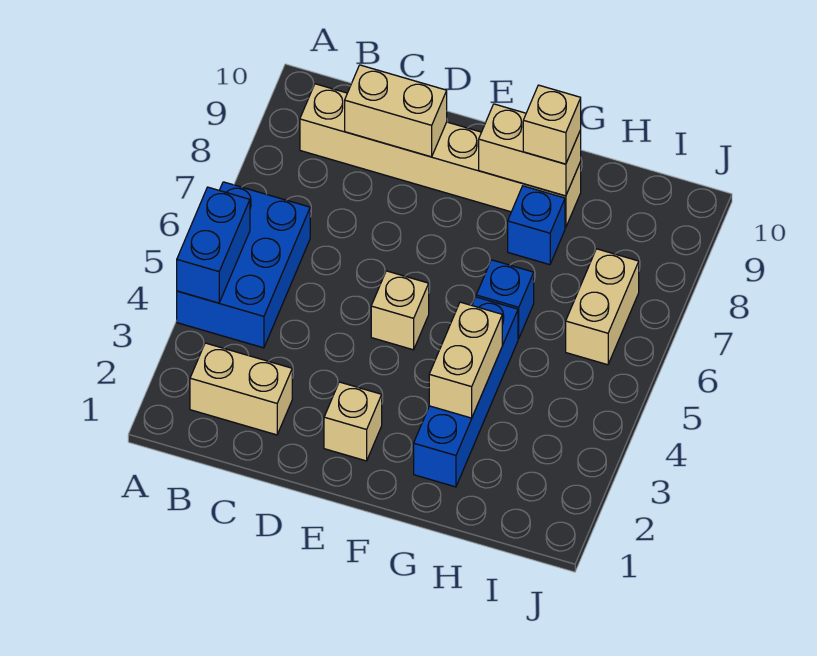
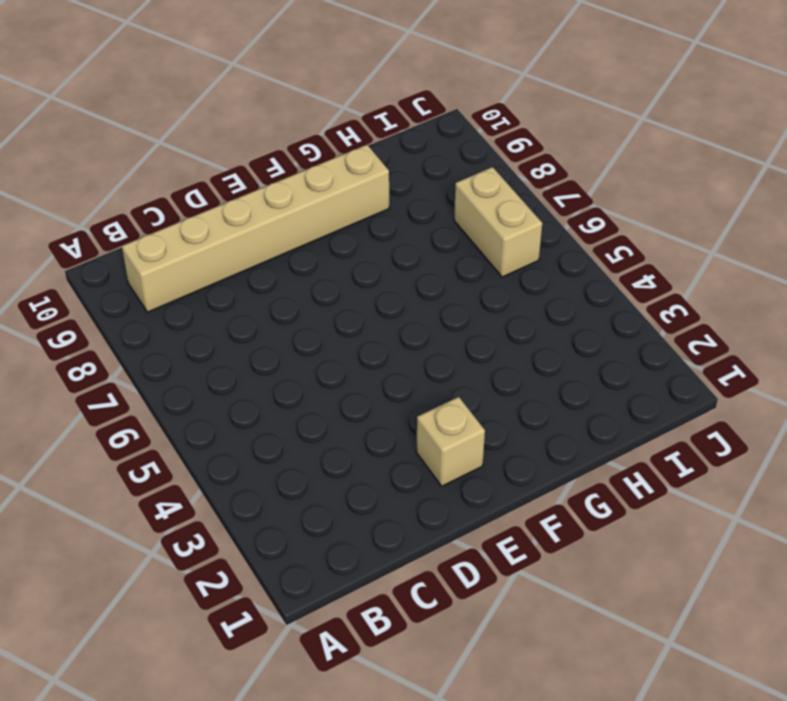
none -> blue 2x3 brick [177,182,310,348]
none -> tan 1x2 brick [190,343,292,435]
none -> tan 1x1 brick [371,271,429,350]

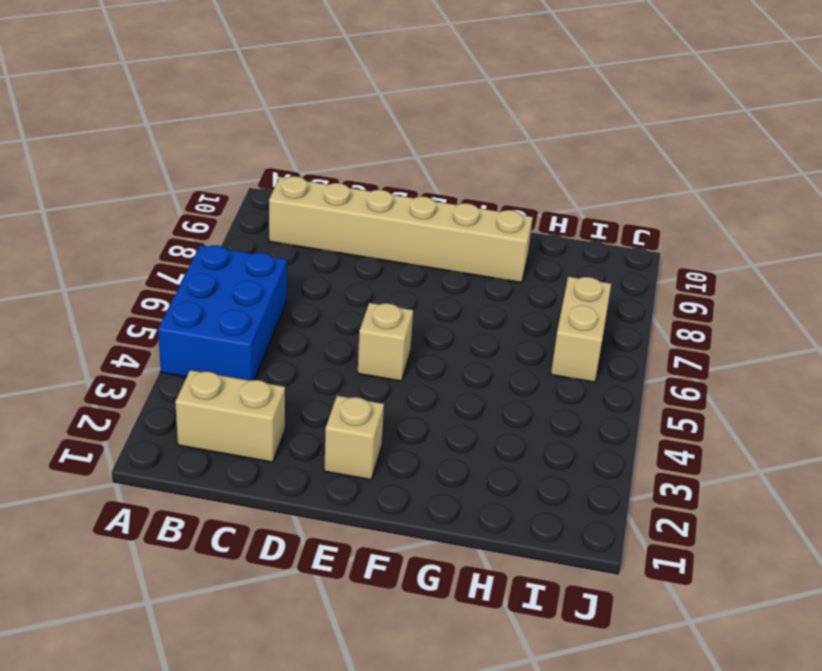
none -> blue 1x4 brick [414,297,518,487]
none -> blue 1x1 brick [476,260,534,339]
none -> blue 1x1 brick [508,186,565,265]

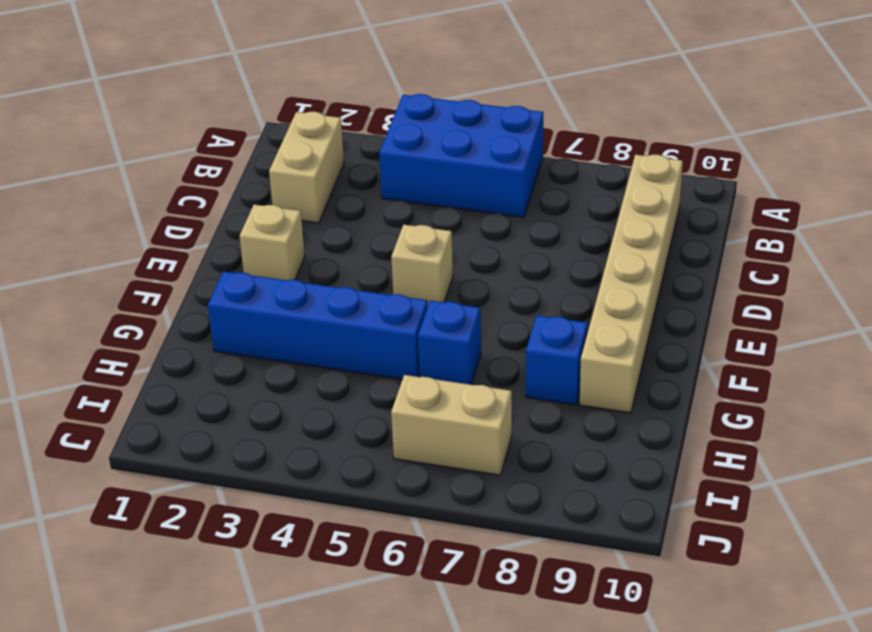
none -> blue 1x2 brick [177,187,250,303]
none -> tan 1x2 brick [345,65,447,157]
none -> tan 1x2 brick [479,104,581,196]

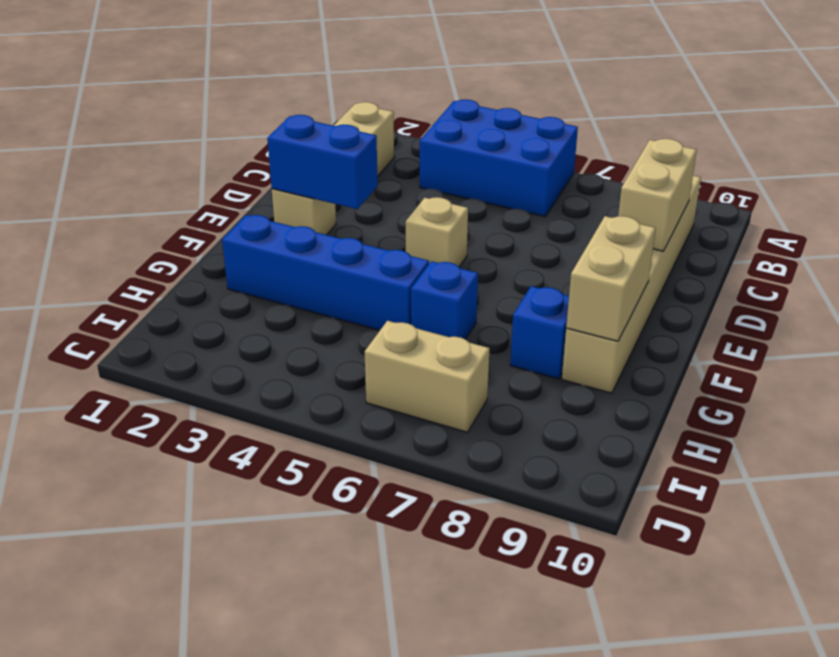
blue 1x2 brick [267,115,378,209] -> blue 1x2 brick moved to [177,187,250,303]
none -> tan 1x2 brick [429,302,502,418]
none -> tan 1x1 brick [523,85,581,164]

